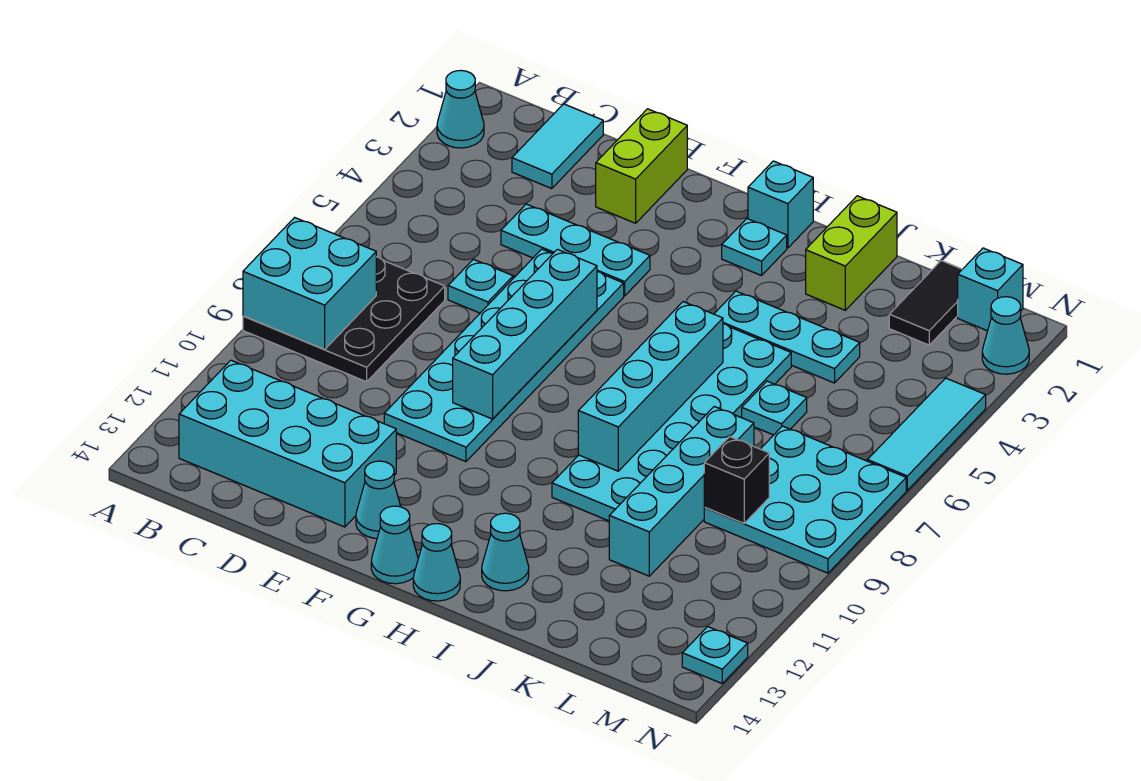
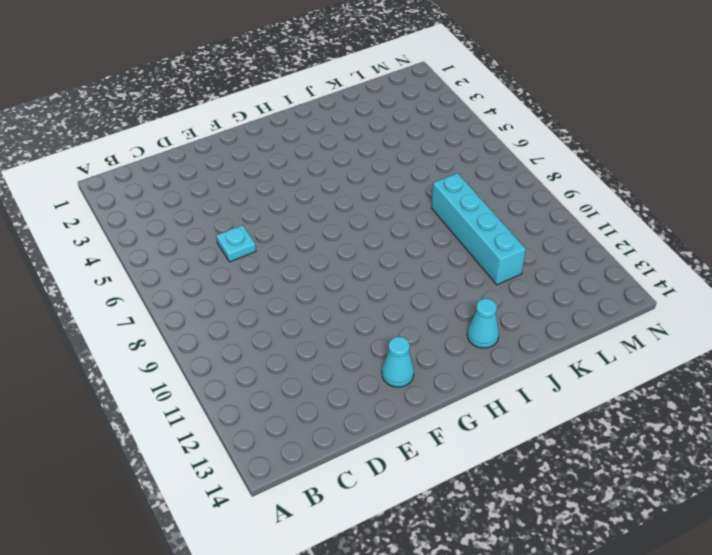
none -> cyan 1x1 cone [437,71,484,148]
none -> black 3x3 plate [243,257,445,382]
none -> cyan 2x4 brick [179,360,396,527]

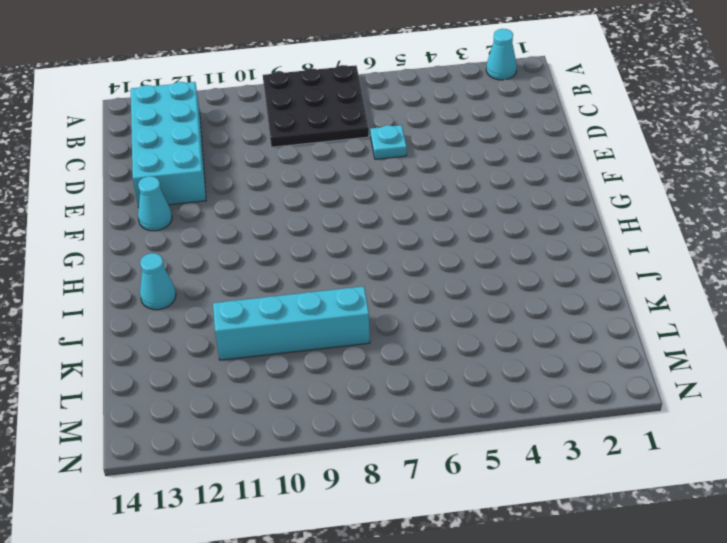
none -> cyan 1x2 tile [512,104,603,189]
none -> cyan 1x3 plate [501,204,650,296]
none -> lime 1x2 brick [596,109,687,223]

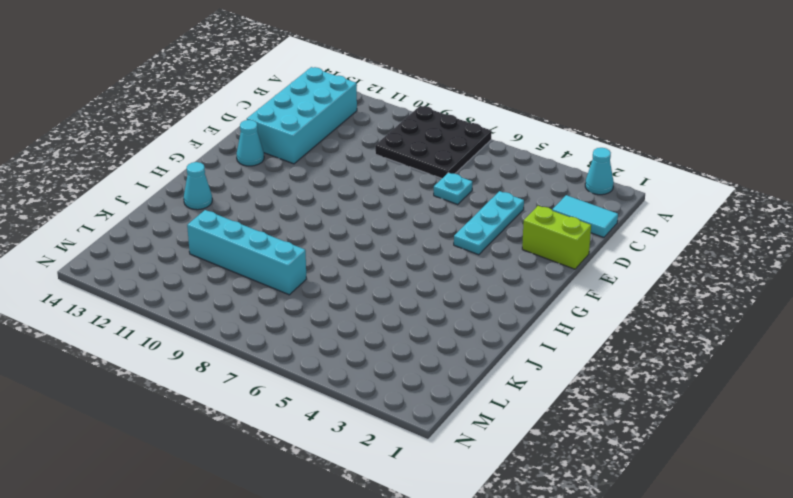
none -> cyan 2x6 plate [384,249,624,462]
none -> cyan 1x1 cone [371,506,418,584]
none -> cyan 1x1 brick [748,161,813,248]

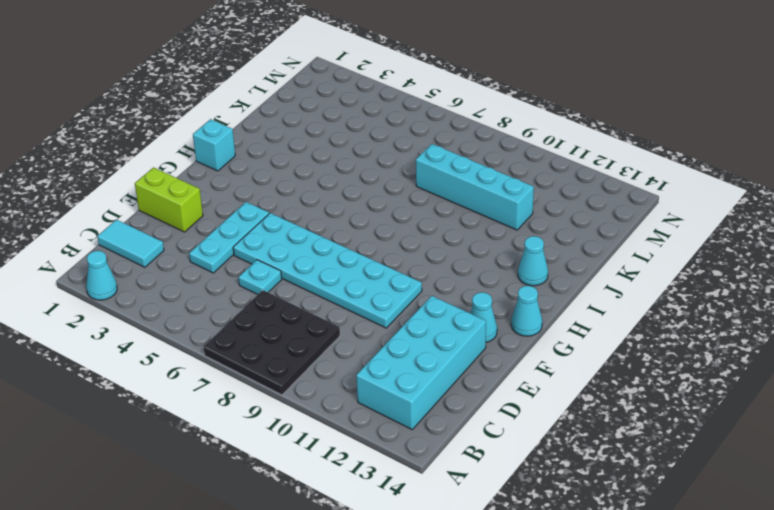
none -> cyan 1x1 plate [722,219,787,276]
none -> cyan 1x1 cone [413,524,460,601]
none -> cyan 1x3 plate [714,291,860,383]

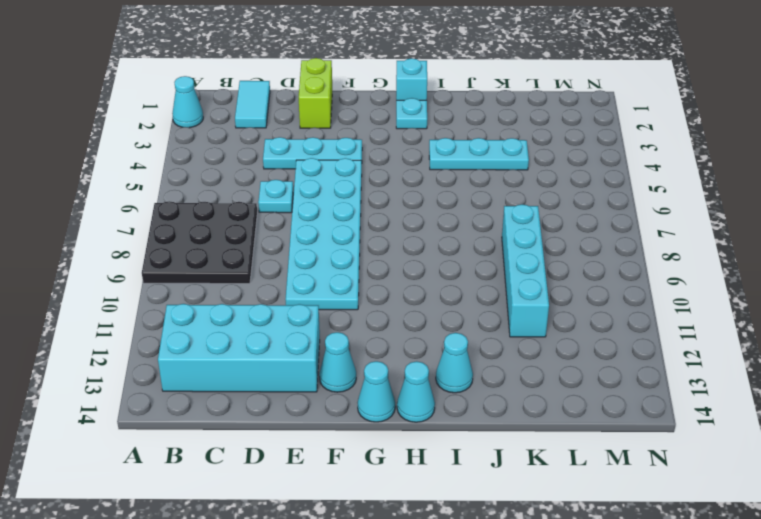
none -> cyan 2x6 plate [552,324,791,521]
none -> lime 1x2 brick [806,196,897,310]
none -> cyan 1x1 plate [742,381,807,435]

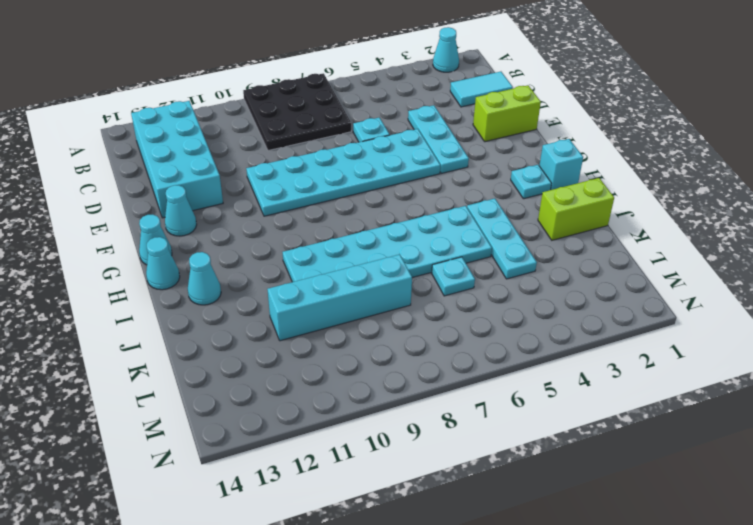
none -> black 1x2 tile [889,261,962,345]
none -> cyan 3x3 plate [704,426,906,573]
none -> cyan 1x1 brick [958,248,1023,331]

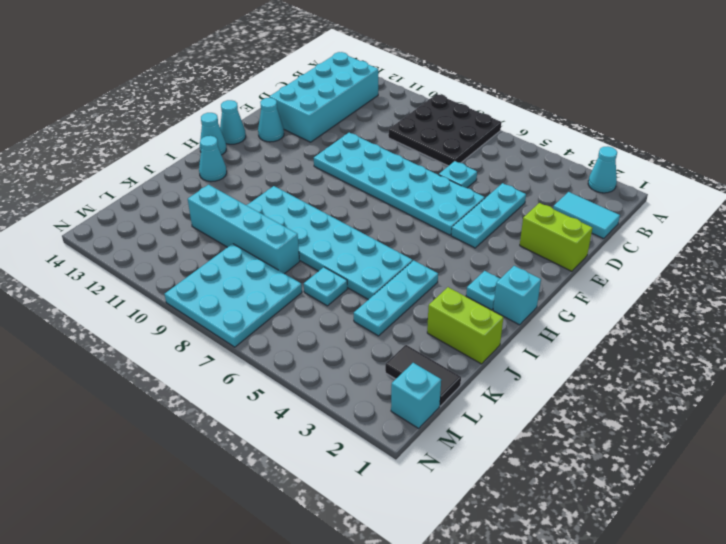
none -> cyan 1x1 cone [982,297,1029,374]
none -> cyan 1x3 tile [868,378,986,490]
none -> cyan 1x1 plate [682,627,748,683]

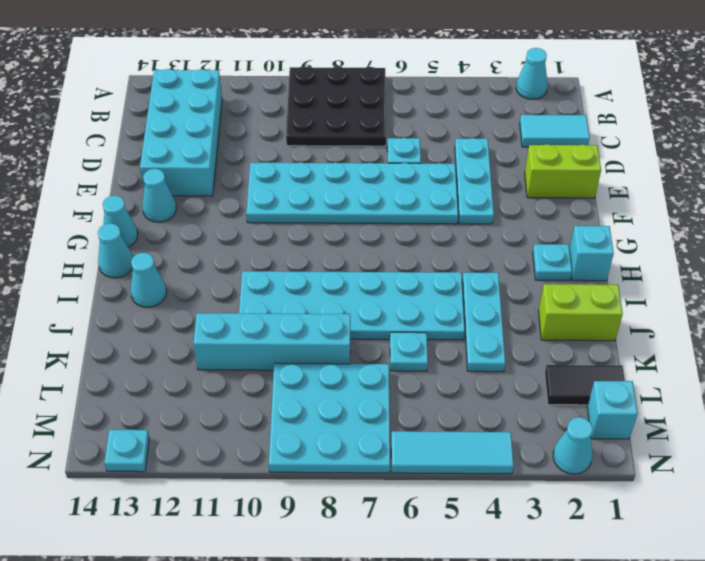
none -> cyan 2x2 brick [243,218,376,349]
none -> cyan 1x4 brick [453,249,597,419]
none -> cyan 1x4 brick [578,302,723,471]

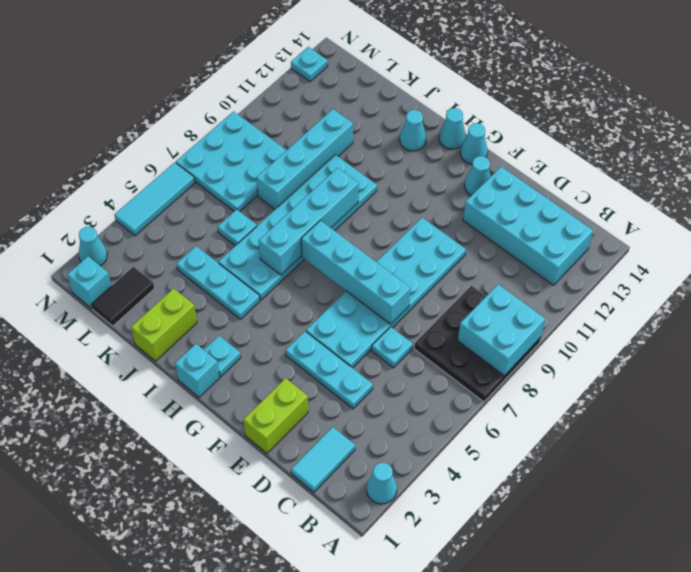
cyan 1x4 brick [301,221,411,325] -> cyan 1x4 brick turned to [453,249,597,419]
none -> black 1x1 brick [704,437,769,523]

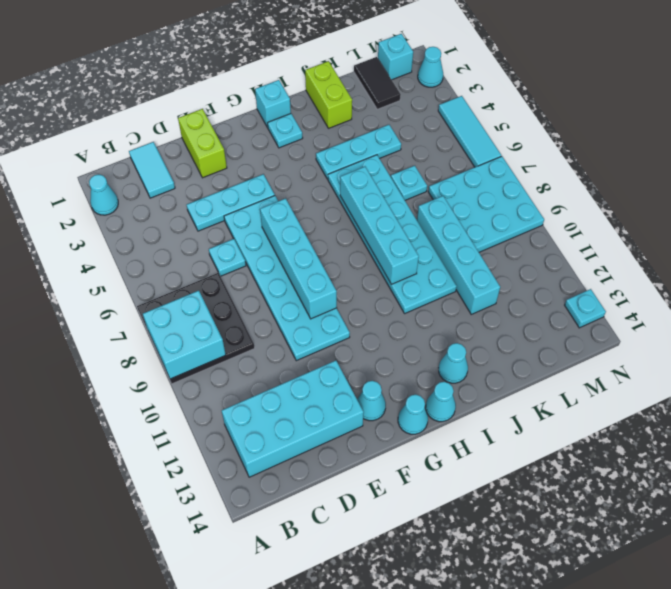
none -> black 1x1 brick [704,437,769,523]

